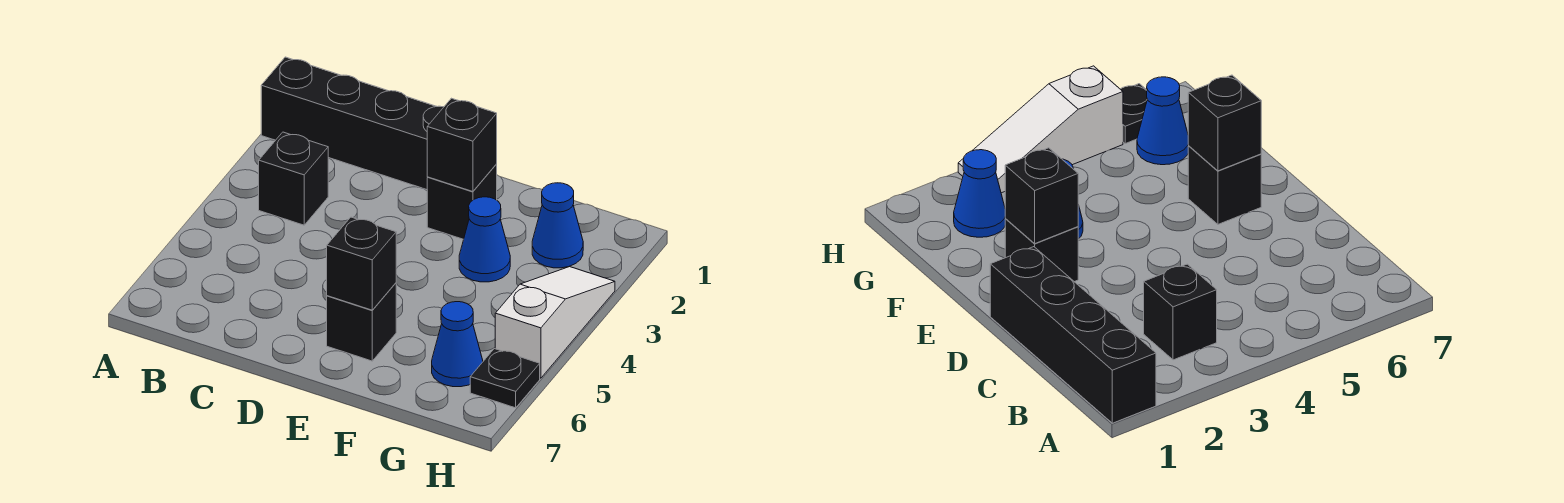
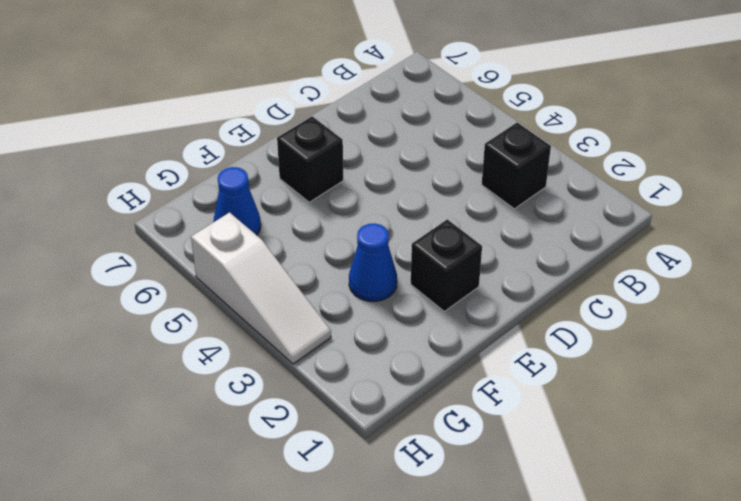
none -> black 1x4 brick [261,57,443,190]
none -> blue 1x1 cone [532,183,583,268]

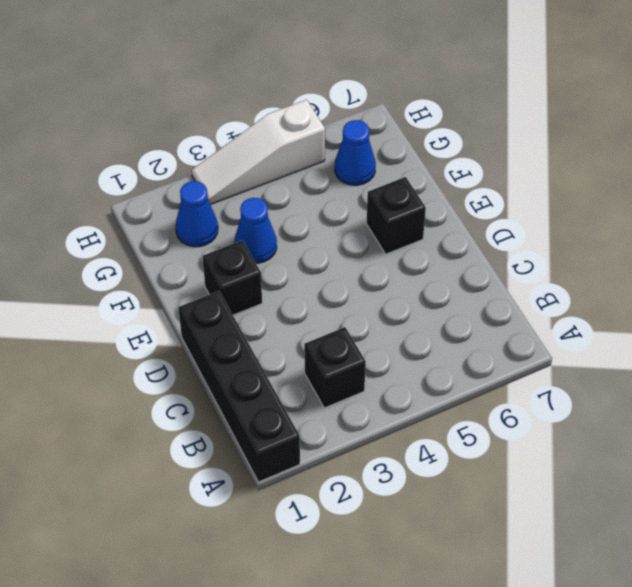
none -> black 1x1 plate [470,349,540,408]
none -> black 1x1 brick [427,98,497,192]

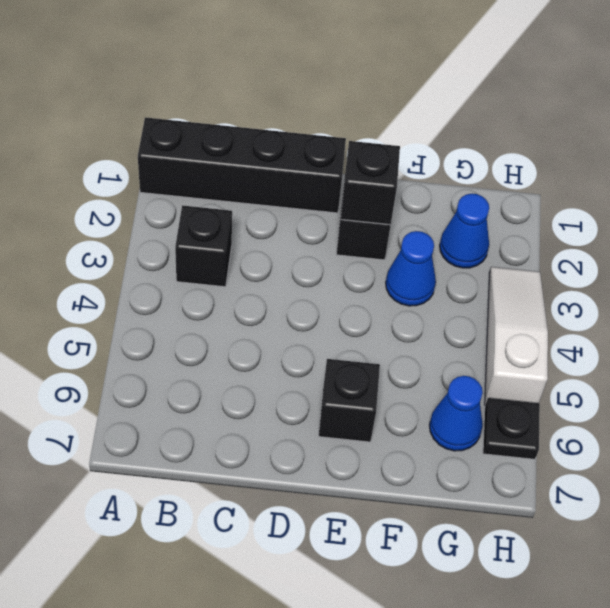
none -> black 1x1 brick [327,217,396,310]

